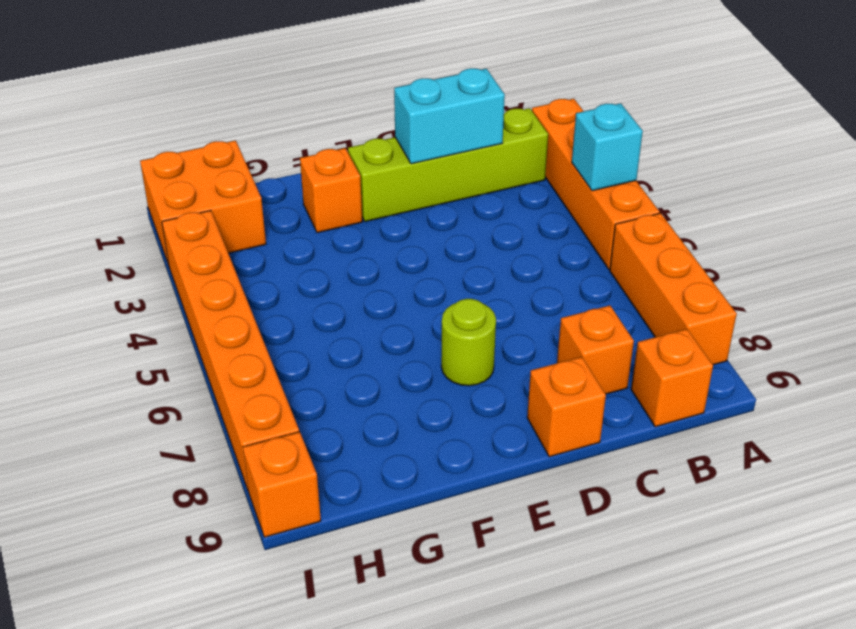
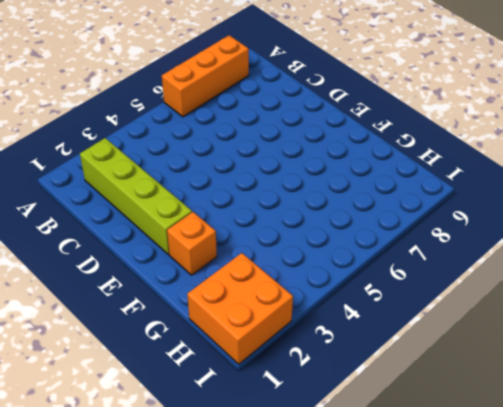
none -> orange 1x4 brick [532,99,660,270]
none -> orange 1x1 brick [631,329,713,427]
none -> orange 1x1 brick [557,305,634,394]

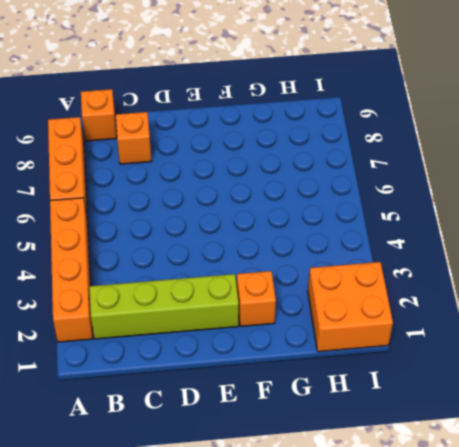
none -> orange 1x1 brick [527,357,606,457]
none -> lime 1x1 round brick [441,299,496,386]
none -> orange 1x6 brick [162,211,299,492]

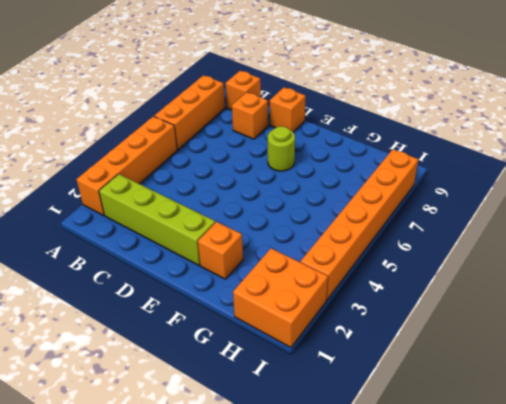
none -> orange 1x1 brick [243,432,321,537]
none -> cyan 1x1 brick [572,103,643,191]
none -> cyan 1x2 brick [394,68,505,164]

